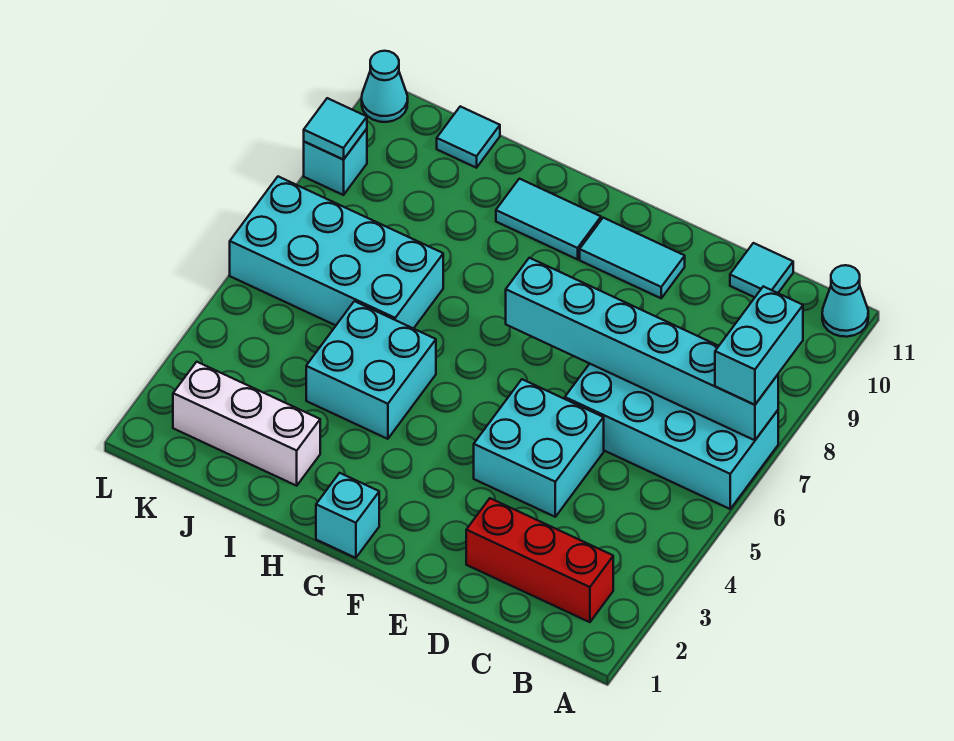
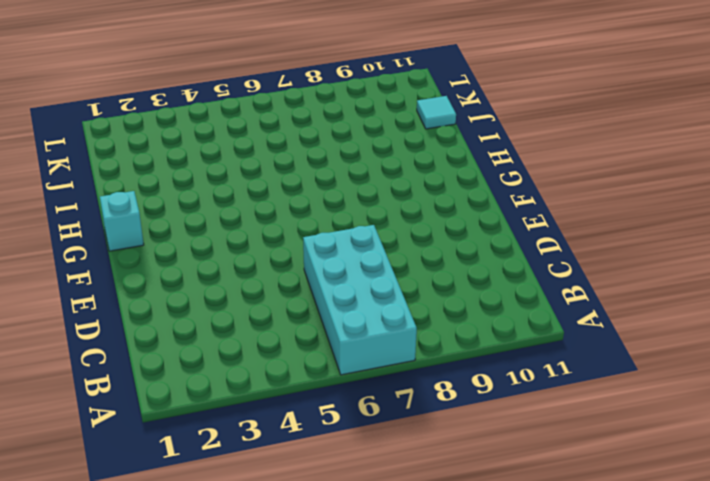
none -> cyan 1x1 cone [822,265,868,337]
none -> red 1x3 brick [466,498,613,622]
none -> cyan 1x1 tile [730,243,793,297]

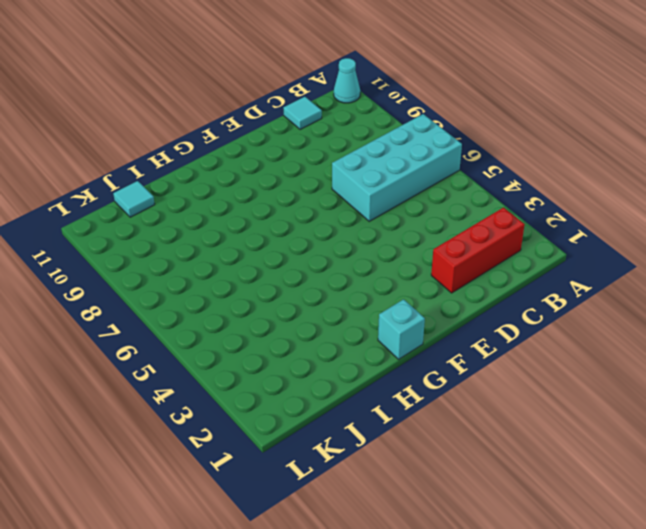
none -> cyan 2x2 brick [474,379,604,517]
none -> cyan 1x2 tile [580,218,685,298]
none -> cyan 1x2 tile [496,179,601,259]

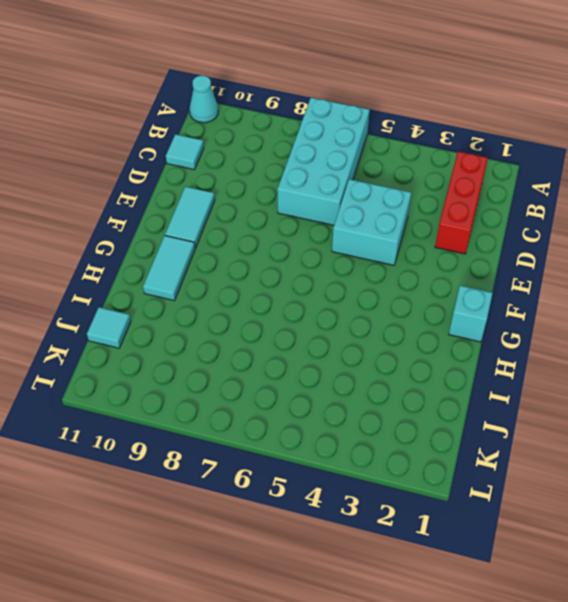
none -> cyan 2x2 brick [306,301,436,439]
none -> white 1x3 brick [173,362,320,486]
none -> cyan 2x4 brick [230,177,443,329]

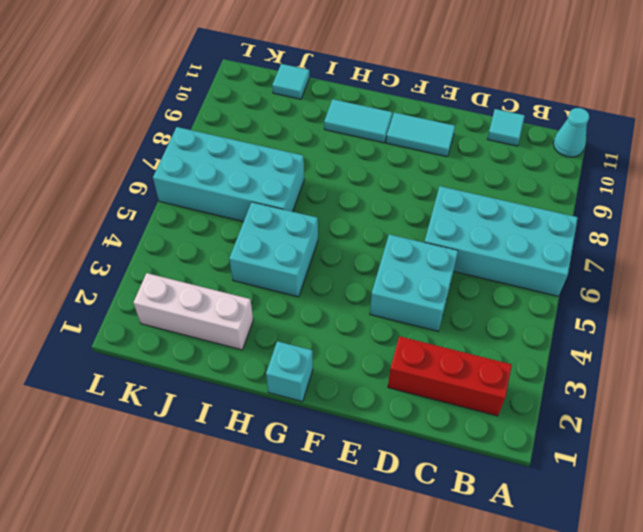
none -> cyan 1x1 brick [304,129,367,195]
none -> cyan 1x1 cone [362,51,408,122]
none -> cyan 1x6 brick [506,258,778,440]

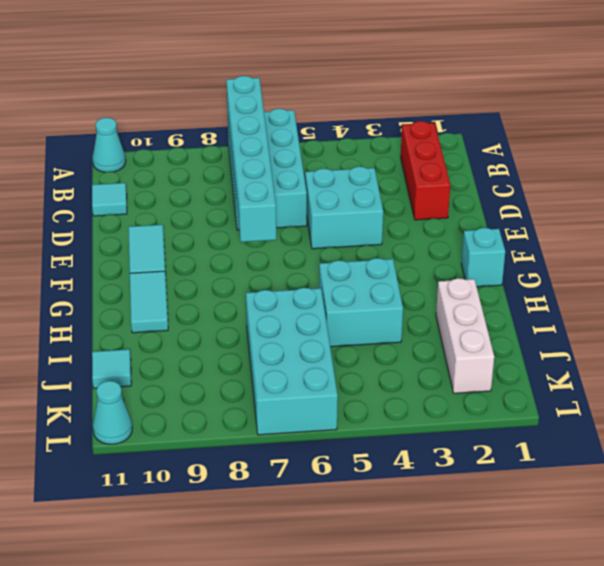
none -> cyan 1x1 brick [304,129,367,195]
none -> cyan 1x1 tile [304,98,367,159]
none -> cyan 1x2 brick [715,286,803,405]

